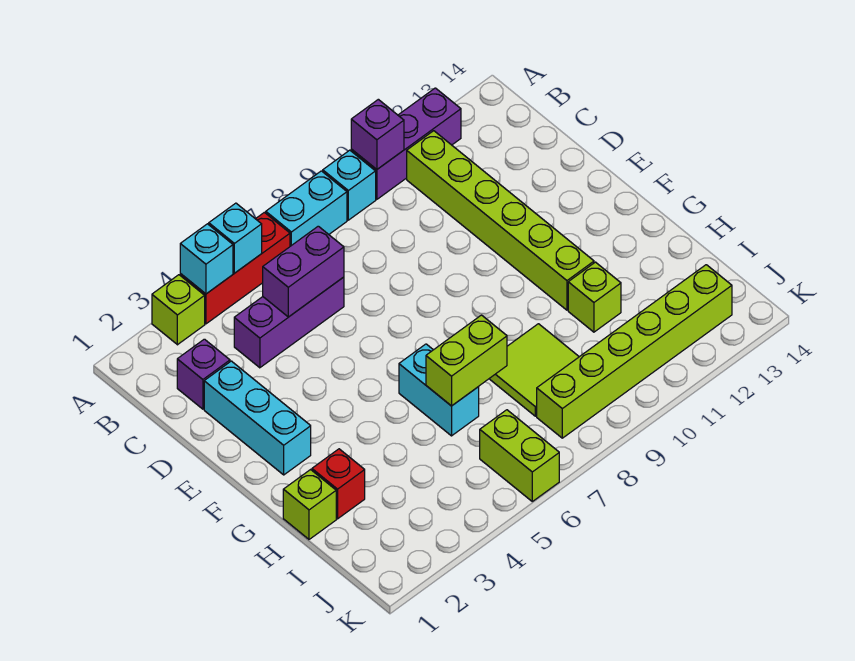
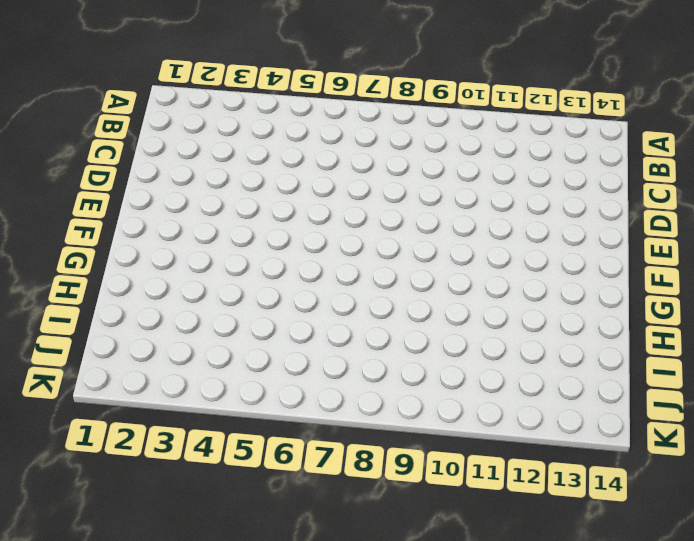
none -> lime 1x1 brick [152,275,205,345]
none -> red 1x3 brick [180,212,290,324]
none -> cyan 1x2 brick [266,171,347,246]

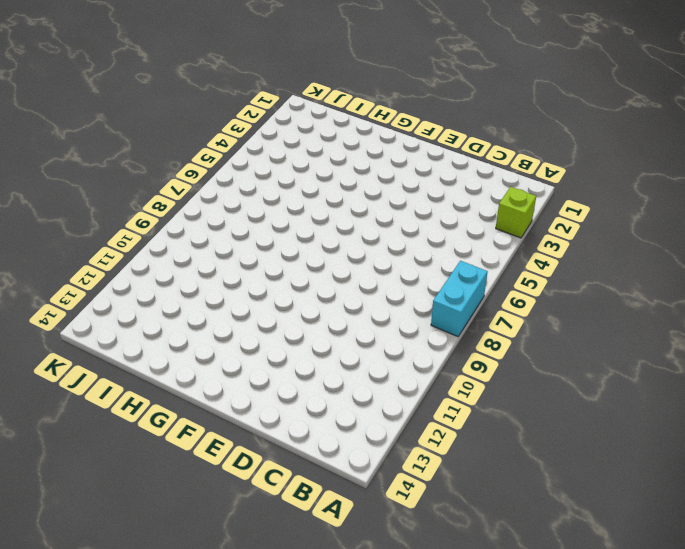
none -> red 1x3 brick [180,212,290,324]
none -> cyan 1x1 brick [323,150,376,220]
none -> purple 1x3 brick [351,88,461,199]

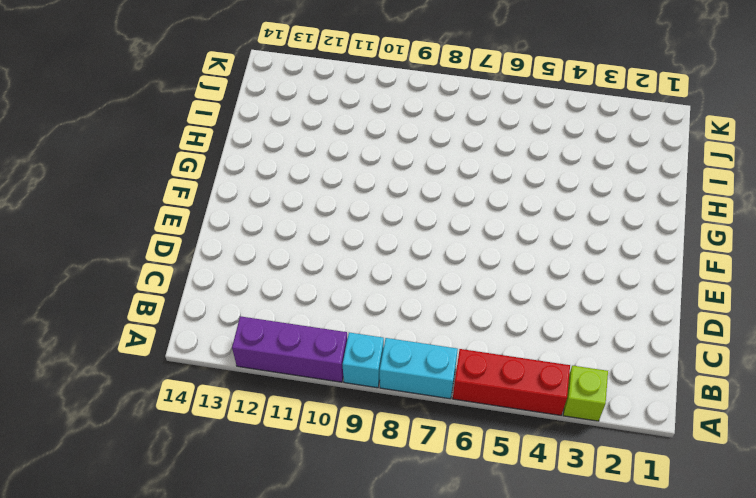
none -> lime 1x6 brick [407,131,594,310]
none -> purple 1x1 brick [177,339,230,409]
none -> purple 1x3 brick [234,277,344,368]

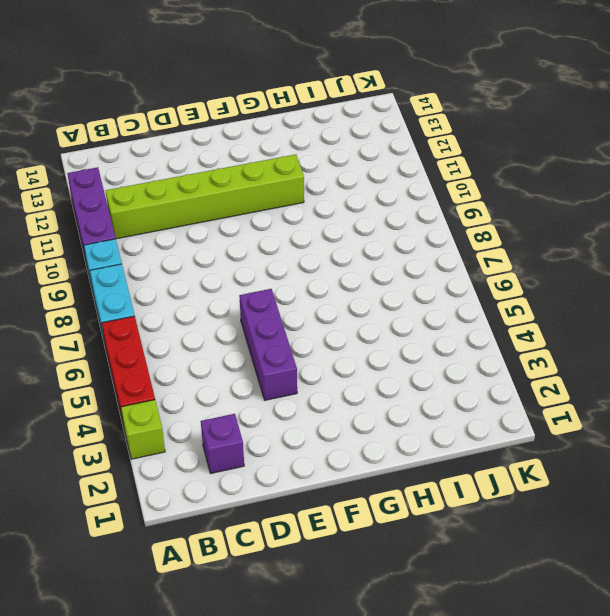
purple 1x3 brick [239,289,297,400] -> purple 1x3 brick moved to [234,277,344,368]
none -> cyan 1x3 brick [204,361,311,475]
none -> cyan 1x2 brick [399,344,479,436]
none -> lime 1x1 brick [283,470,336,539]

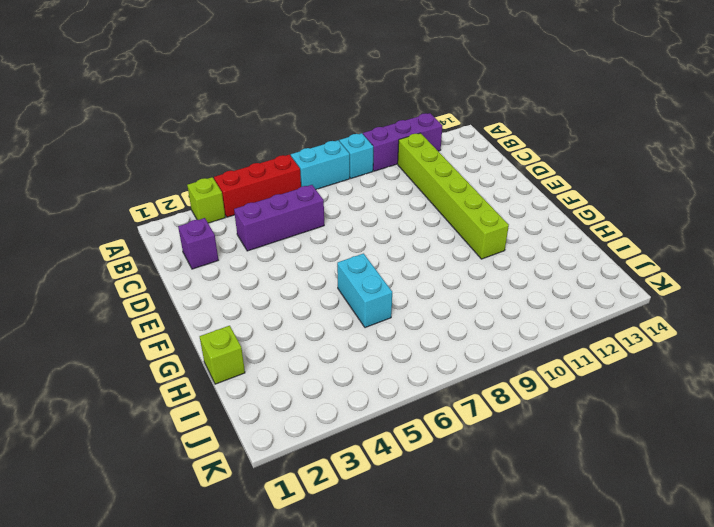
none -> cyan 1x3 brick [204,361,311,475]
none -> red 1x1 brick [312,449,365,519]
none -> lime 2x2 tile [489,324,579,416]

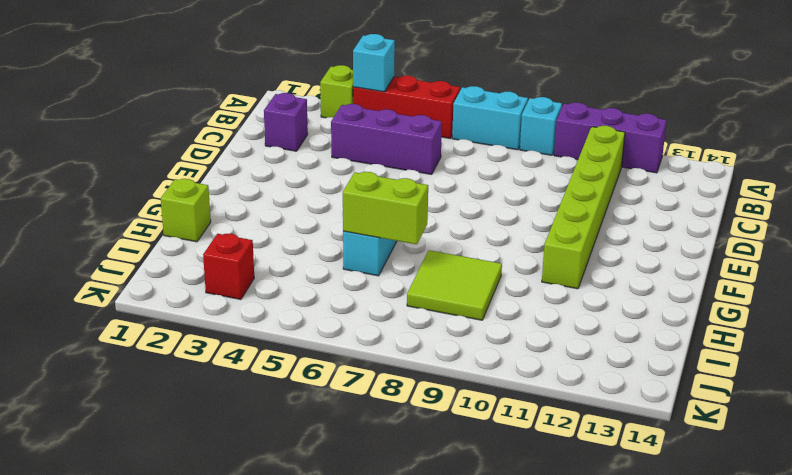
red 1x1 brick [203,234,254,299] -> red 1x1 brick moved to [312,449,365,519]
none -> cyan 1x3 brick [204,361,311,475]
none -> lime 1x1 brick [568,262,621,332]
none -> lime 1x2 brick [480,410,559,501]

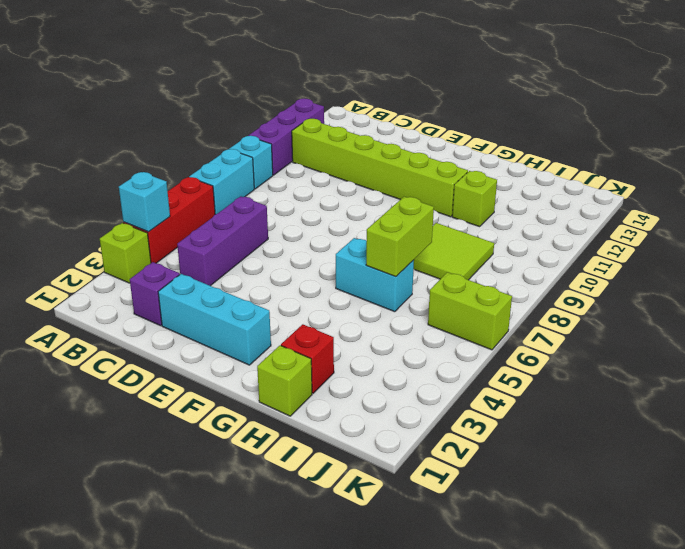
none -> lime 1x6 brick [537,265,732,438]
none -> cyan 1x1 brick [209,203,262,273]
none -> purple 1x1 brick [351,99,404,169]

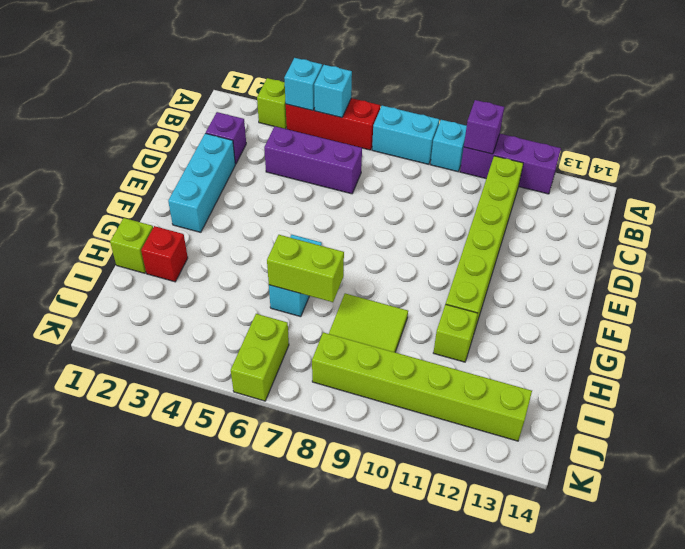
none -> purple 1x2 brick [263,226,344,317]

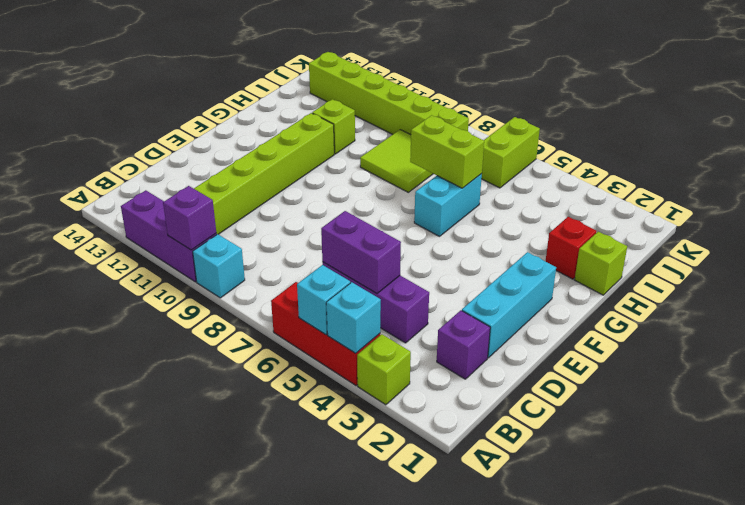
none -> cyan 1x2 brick [266,171,347,246]

